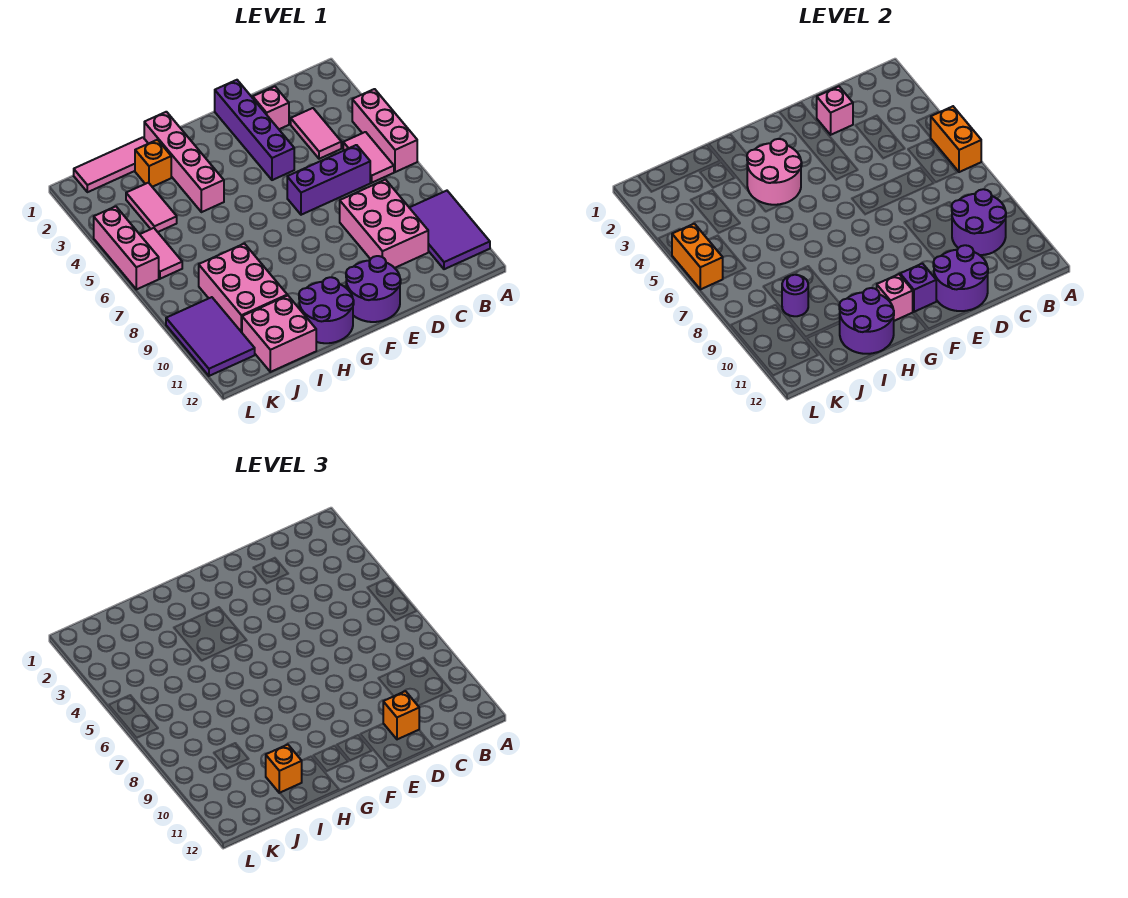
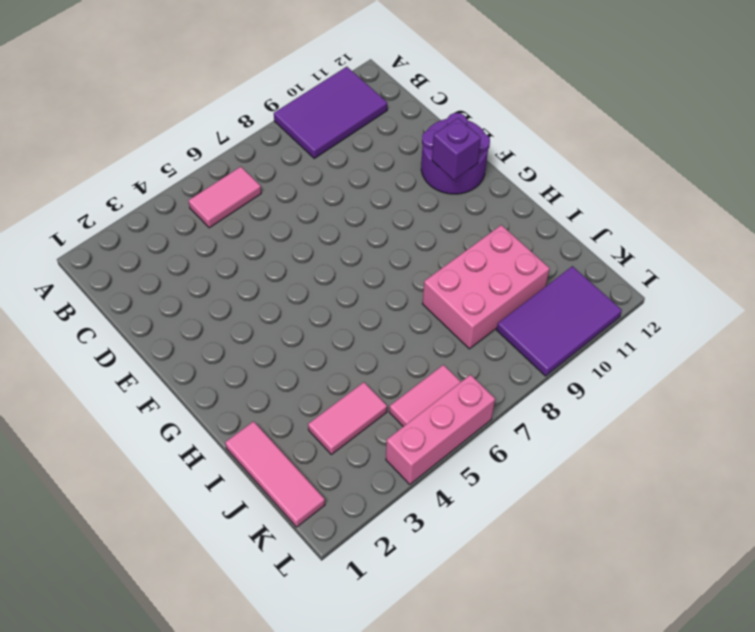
none -> pink 1x3 brick [352,89,417,172]
none -> pink 1x2 tile [291,108,341,159]
none -> purple 1x3 brick [287,145,370,215]
none -> pink 2x3 brick [340,180,428,268]

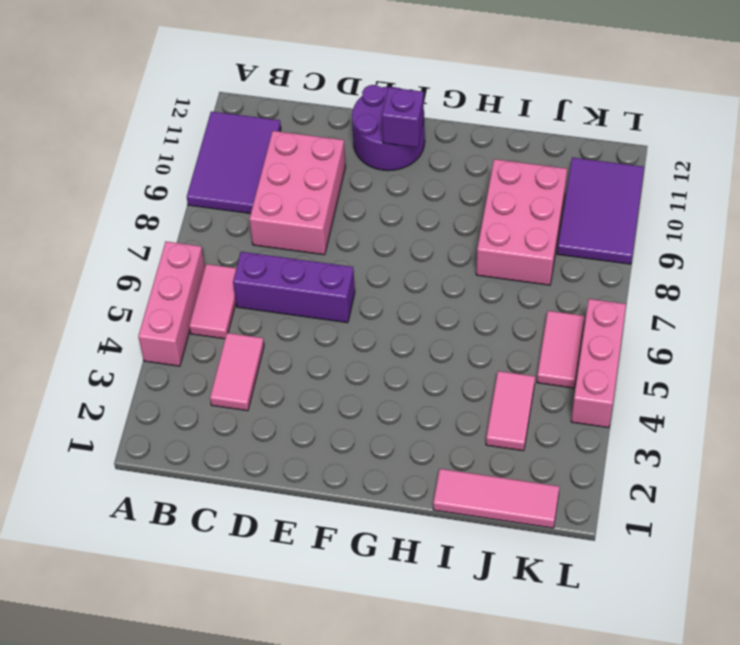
none -> pink 1x1 brick [253,87,289,129]
none -> purple 1x4 brick [215,80,294,180]
none -> purple 2x2 round brick [299,277,354,343]
none -> pink 1x4 brick [144,112,224,212]

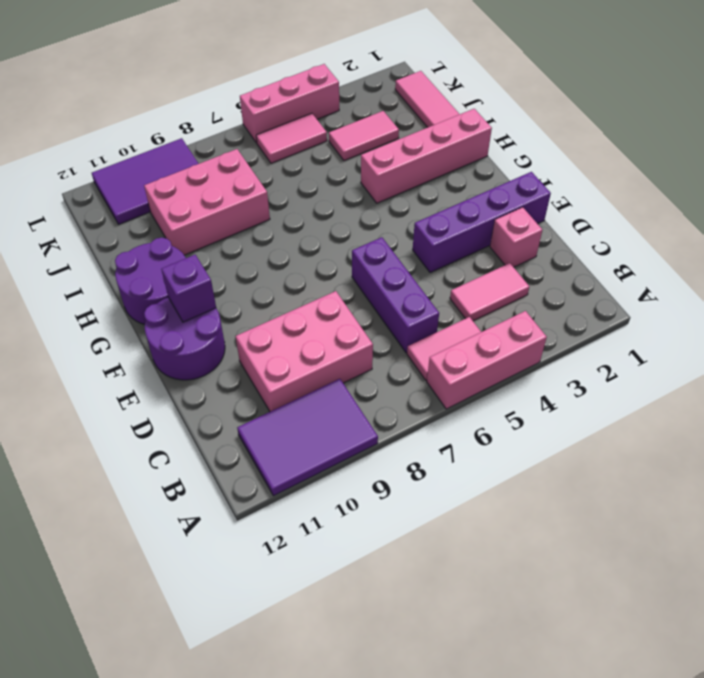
none -> orange 1x1 brick [135,140,171,187]
none -> pink 2x2 brick [242,295,316,372]
none -> orange 1x2 brick [930,106,981,172]
none -> purple 2x2 round brick [952,189,1006,255]

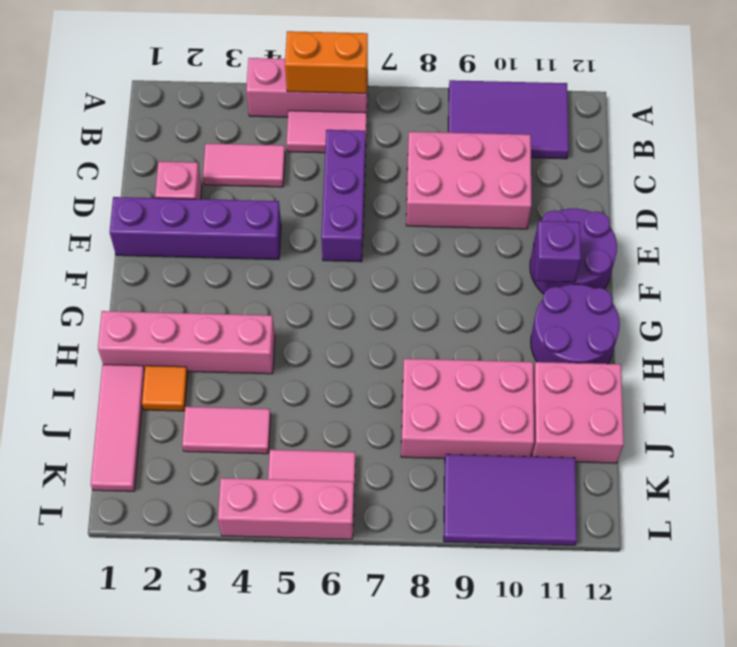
orange 1x1 tile [142,366,188,411] -> orange 1x1 brick [135,140,171,187]
none -> purple 2x2 round brick [952,189,1006,255]
none -> pink 1x1 brick [817,87,853,135]
none -> purple 2x2 round brick [933,245,988,311]
none -> pink 2x2 round brick [747,139,802,205]

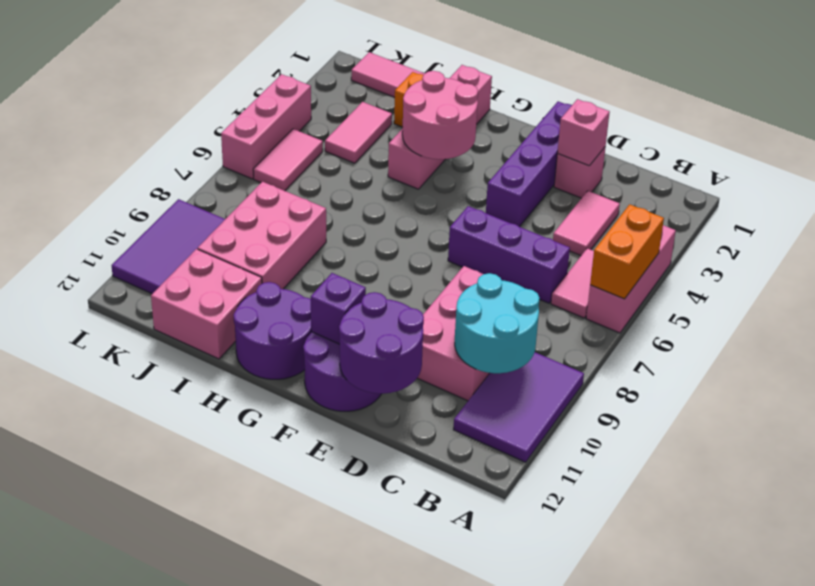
cyan 2x2 round brick [455,273,539,373] -> purple 2x2 round brick [952,189,1006,255]
none -> pink 1x1 brick [877,274,913,321]
none -> purple 2x2 round brick [839,288,894,354]
none -> purple 1x1 round brick [782,275,808,316]
none -> orange 1x2 brick [672,224,723,289]

